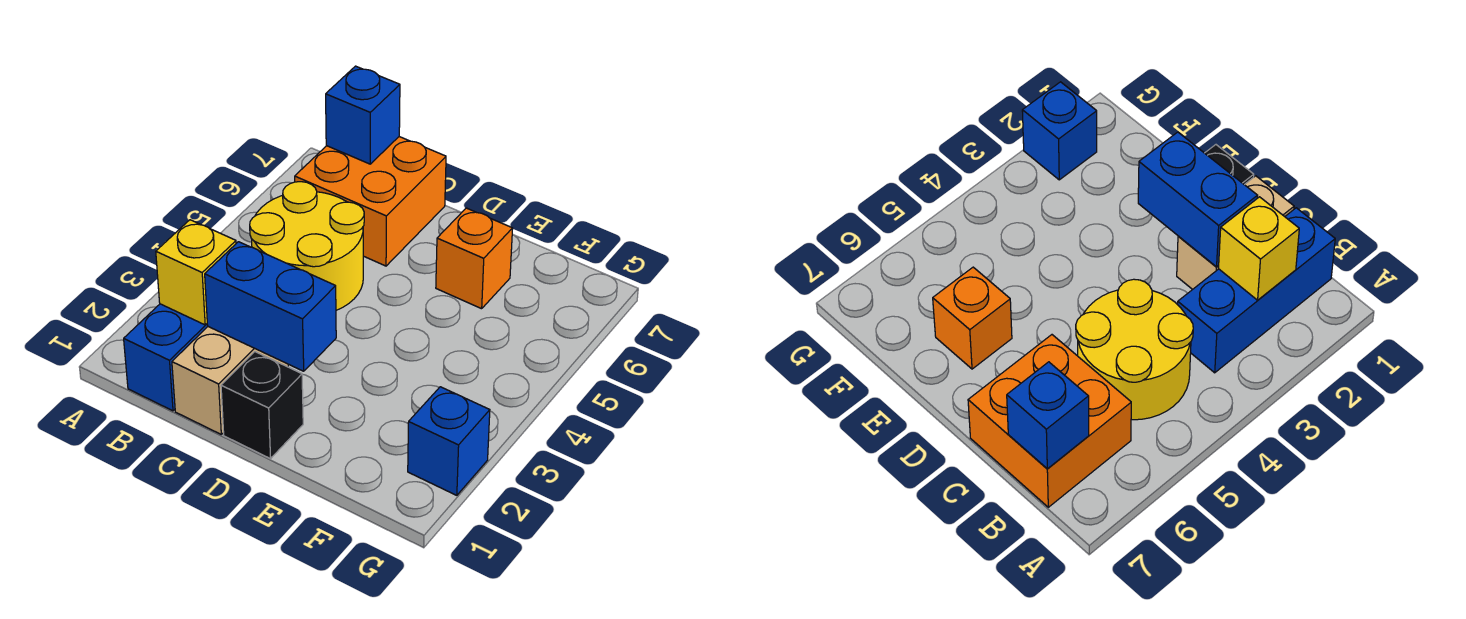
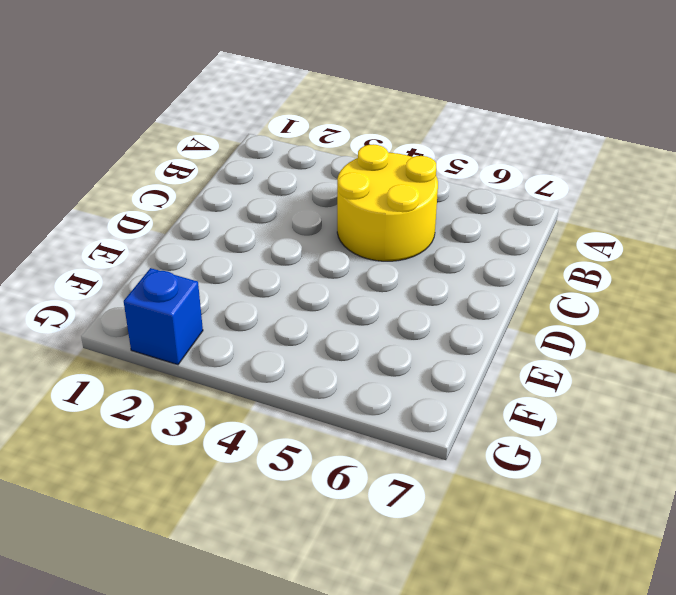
none -> blue 1x3 brick [124,304,208,411]
none -> orange 2x2 brick [295,137,446,266]

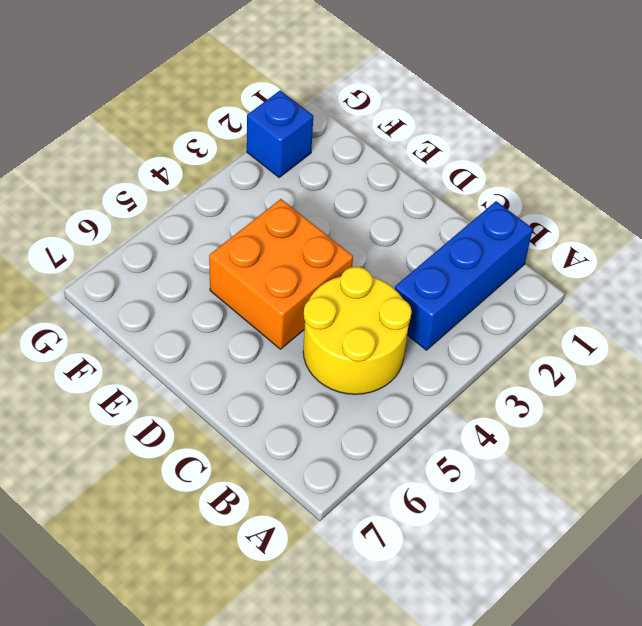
orange 2x2 brick [209,199,353,349] -> orange 2x2 brick moved to [295,137,446,266]
none -> tan 1x2 brick [172,327,288,434]
none -> black 1x1 brick [221,352,303,459]

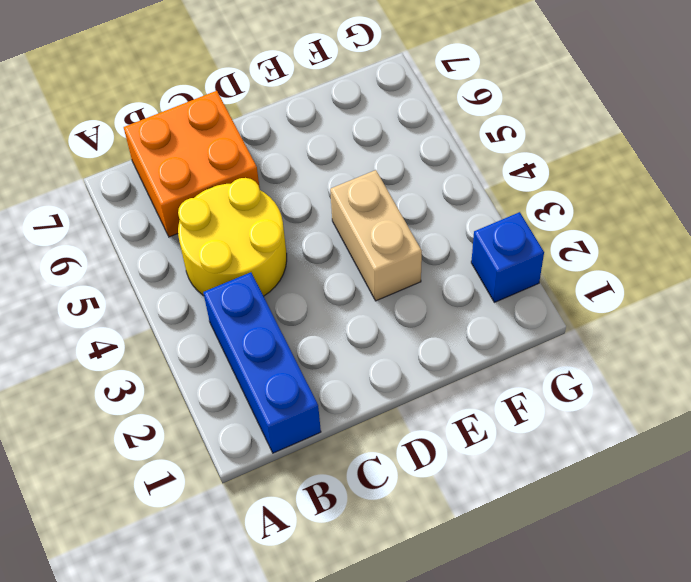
tan 1x2 brick [330,170,422,301] -> tan 1x2 brick moved to [172,327,288,434]
none -> black 1x1 brick [221,352,303,459]
none -> orange 1x1 brick [436,208,513,309]

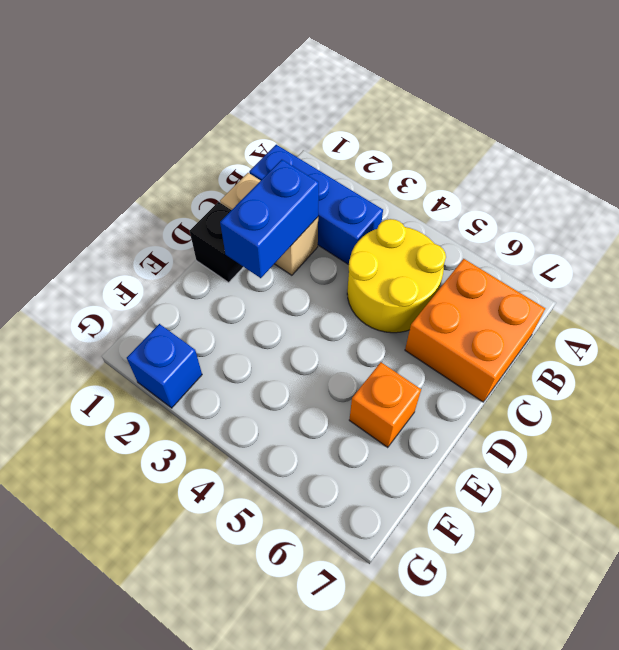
none -> yellow 1x1 brick [156,220,236,325]
none -> blue 1x1 brick [326,66,400,164]

